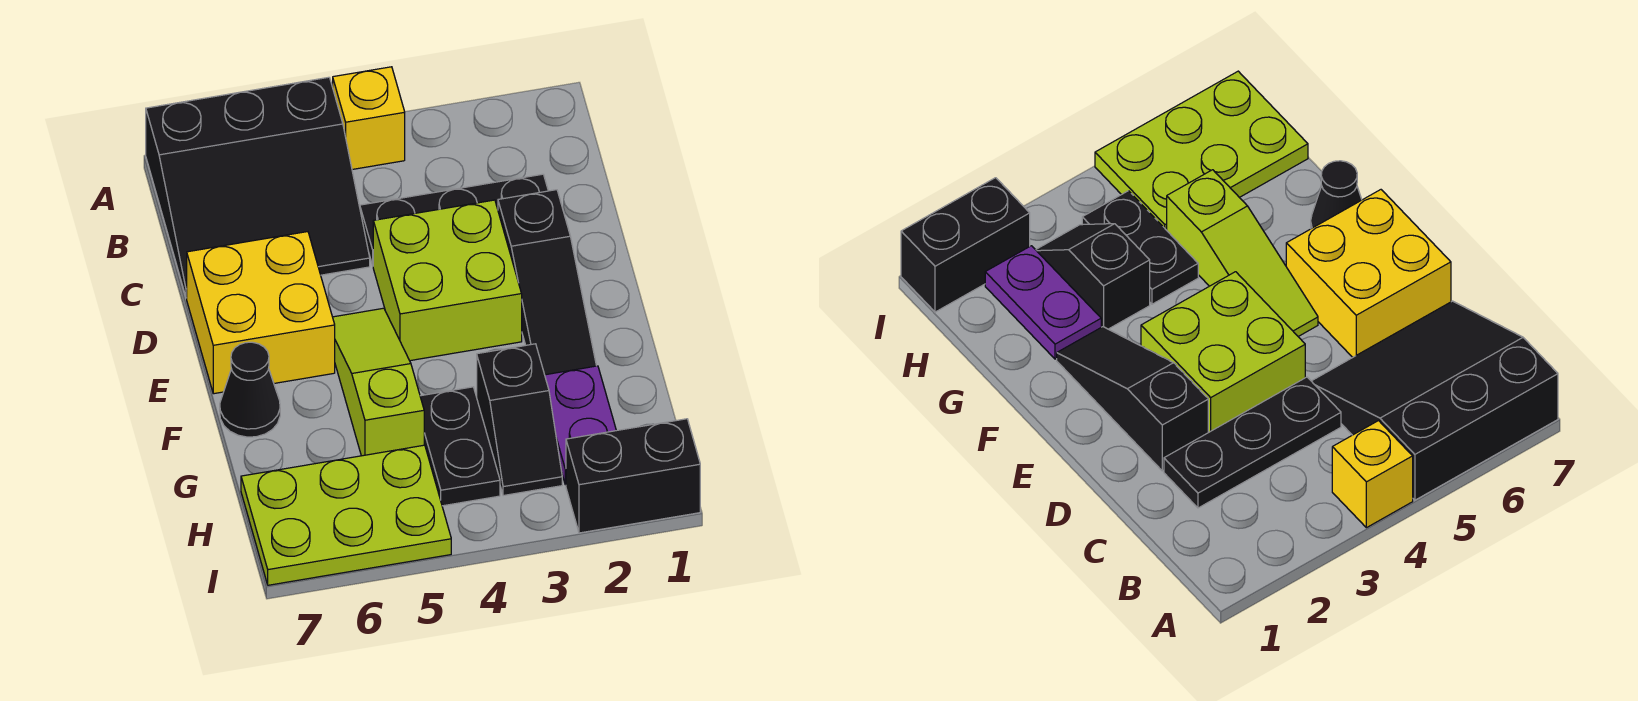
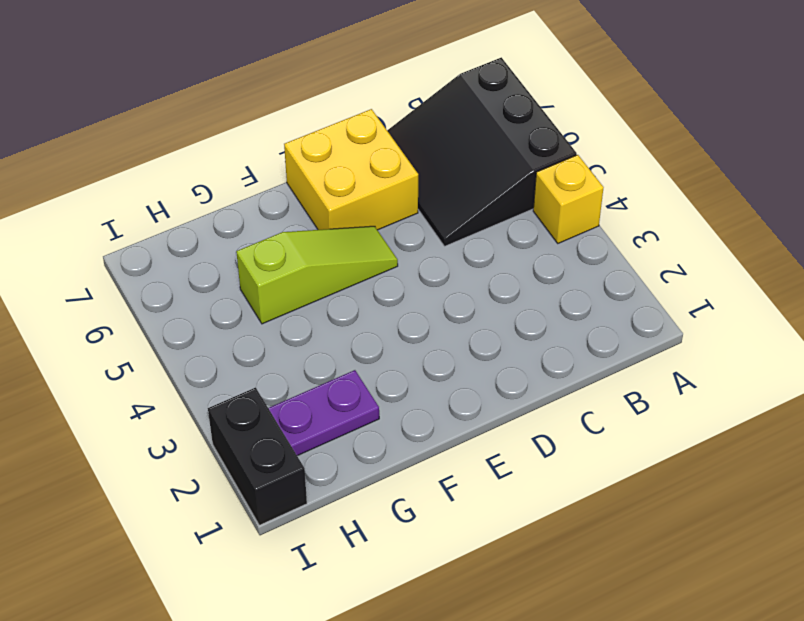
none -> black 1x3 plate [360,174,548,265]
none -> black 1x3 slope [498,190,596,375]
none -> lime 2x2 brick [373,200,522,361]

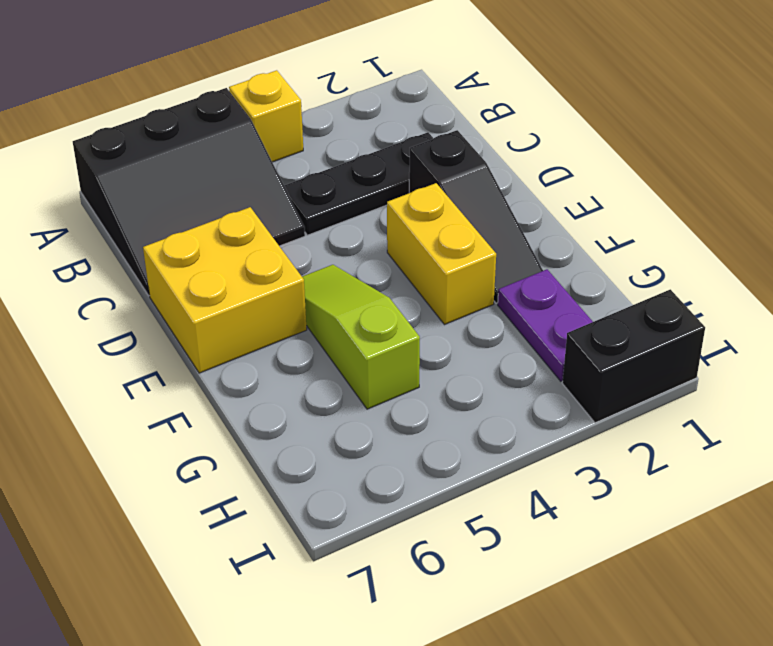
yellow 1x2 brick [387,183,496,325] -> lime 2x2 brick [373,200,522,361]
none -> black 1x1 cone [220,342,280,437]
none -> black 1x2 slope [477,344,562,496]
none -> black 1x2 plate [420,387,500,506]

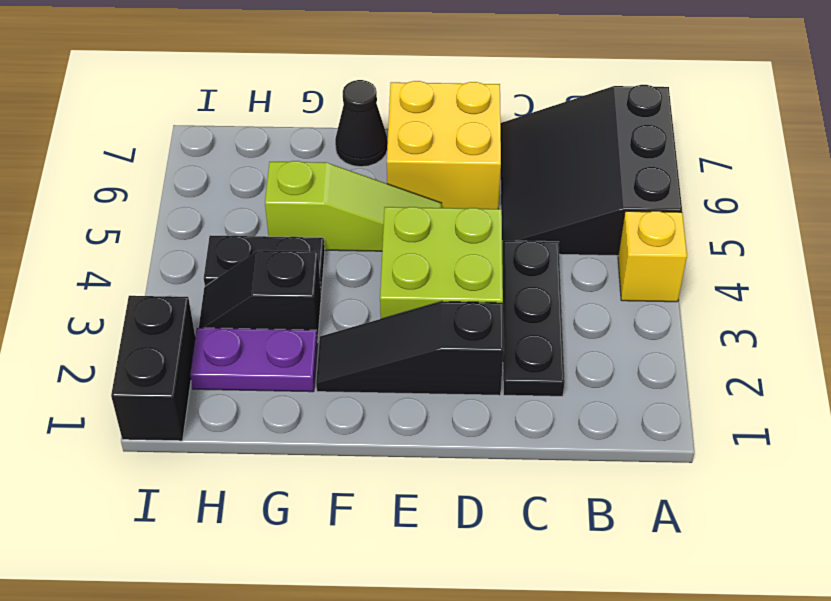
none -> lime 2x3 plate [241,445,451,585]

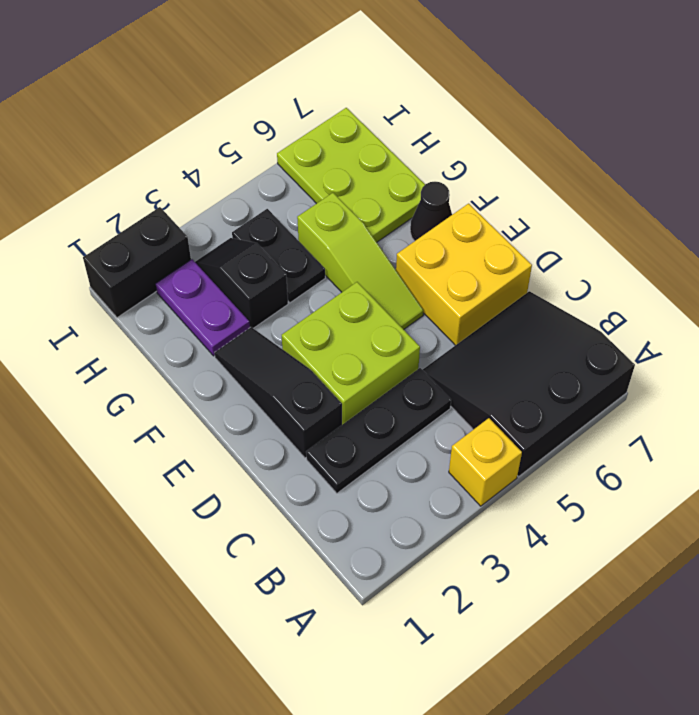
lime 2x3 plate [277,108,425,242] -> lime 2x3 plate turned to [241,445,451,585]

